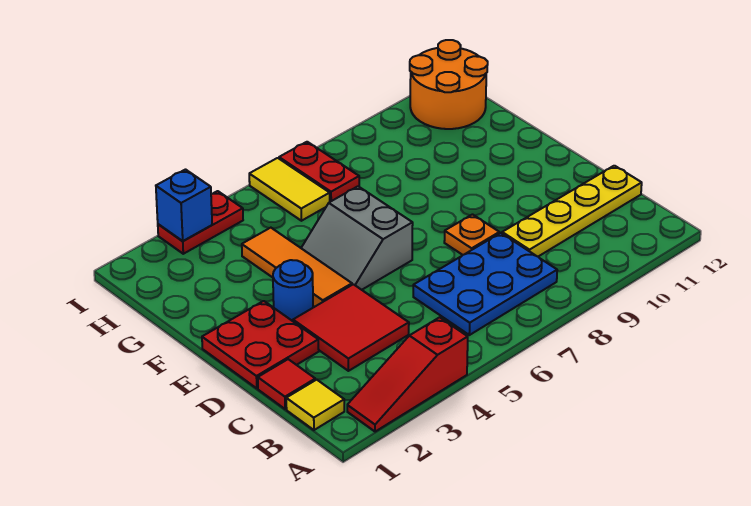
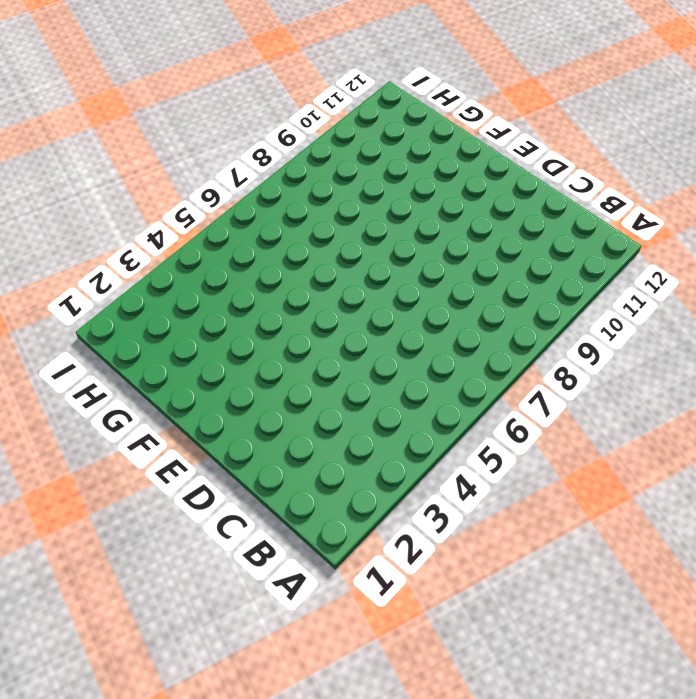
none -> red 1x3 slope [347,317,468,432]
none -> yellow 1x1 tile [286,380,344,430]
none -> blue 2x3 plate [413,233,557,335]

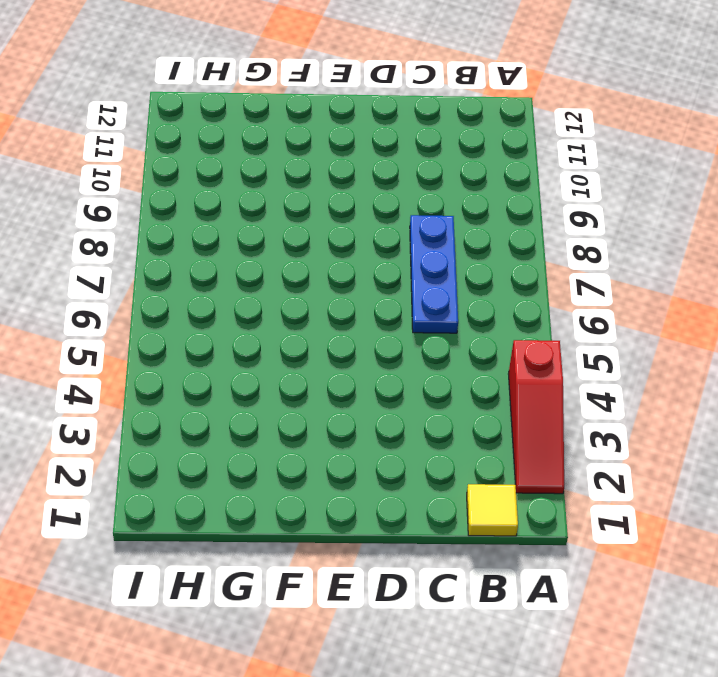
blue 1x3 plate [410,215,458,333] -> blue 2x3 plate [413,233,557,335]
none -> red 1x1 tile [258,359,315,409]
none -> red 2x2 tile [293,284,409,371]
none -> yellow 1x4 plate [502,166,642,256]

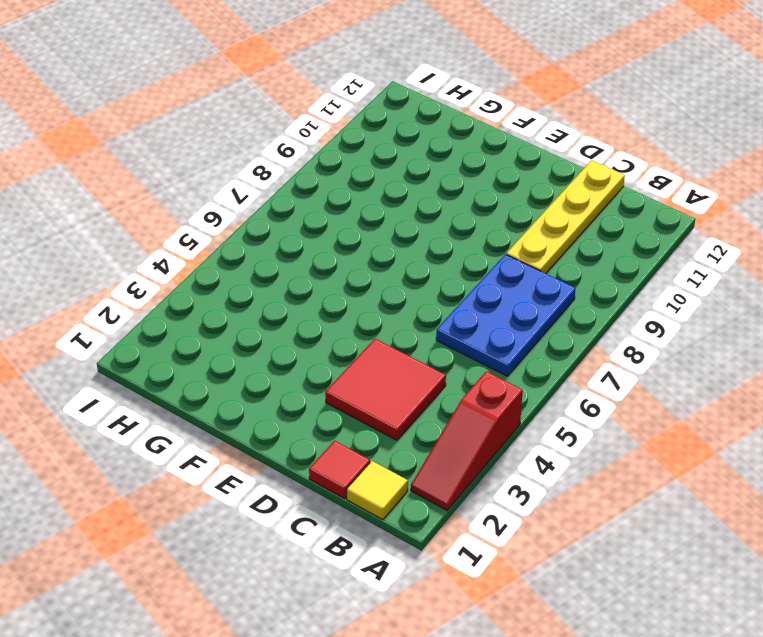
none -> red 2x2 plate [202,301,319,388]
none -> orange 1x1 plate [444,215,499,255]
none -> blue 1x1 round brick [273,260,313,321]

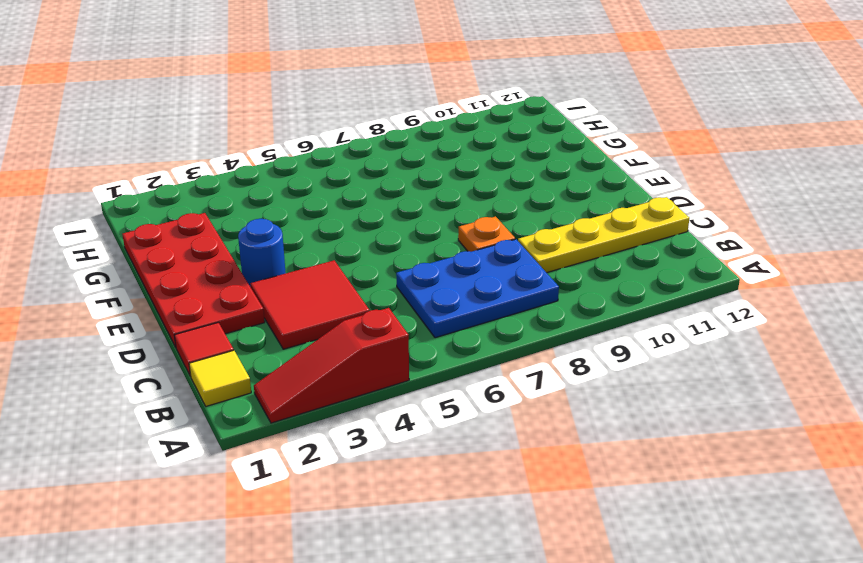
red 2x4 plate [122,213,265,347] -> red 2x2 plate [202,301,319,388]
none -> orange 1x3 tile [242,228,352,307]
none -> grey 2x2 slope [301,186,413,290]
none -> yellow 1x2 tile [249,158,330,221]

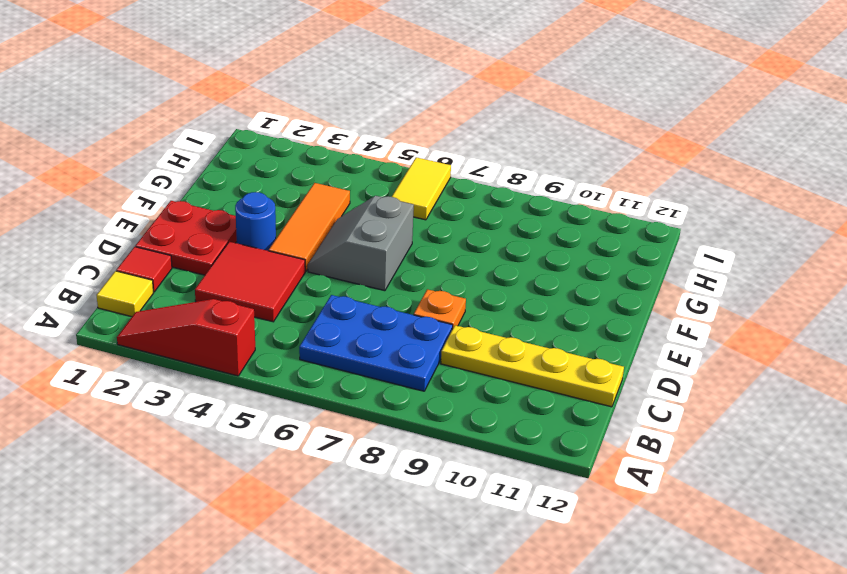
none -> red 1x2 plate [279,142,359,202]
none -> orange 2x2 round brick [410,40,488,129]
none -> red 1x2 plate [158,191,243,254]

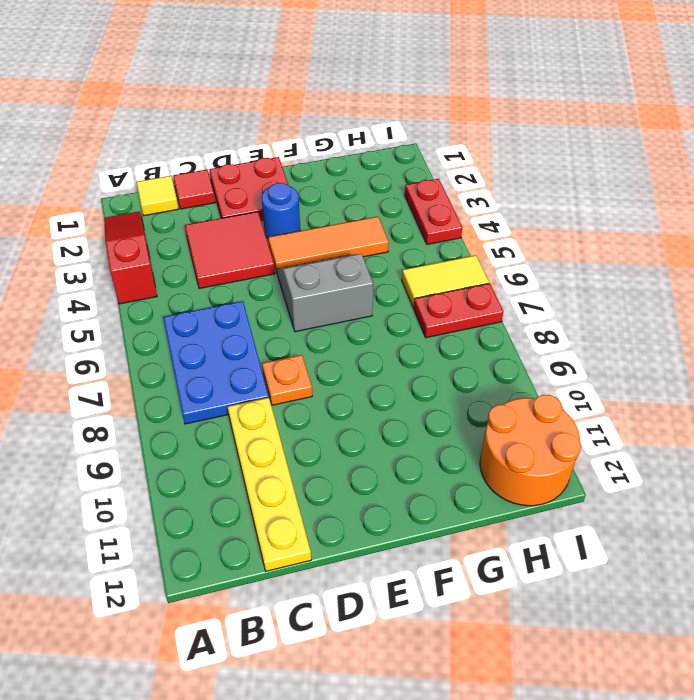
none -> blue 1x1 brick [156,170,212,241]

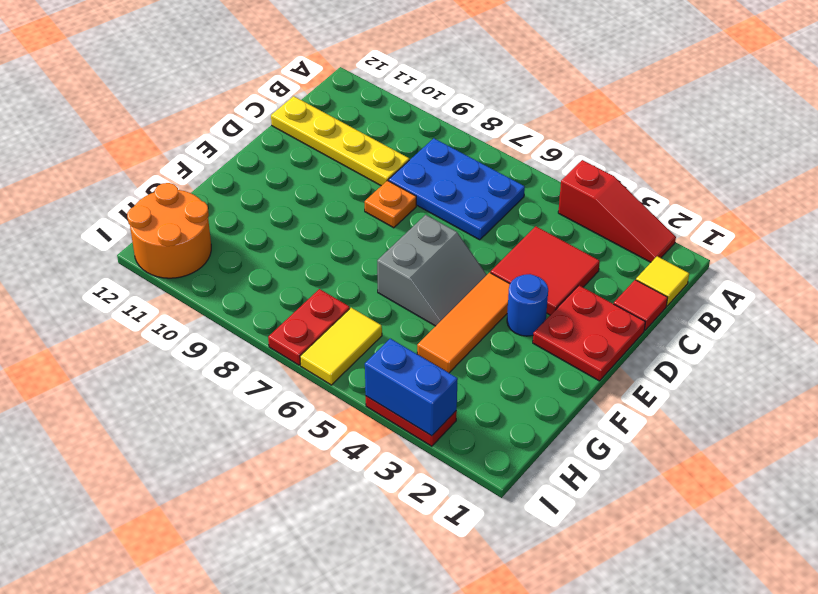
blue 1x2 brick [365,339,458,436] -> blue 1x1 brick [156,170,212,241]

